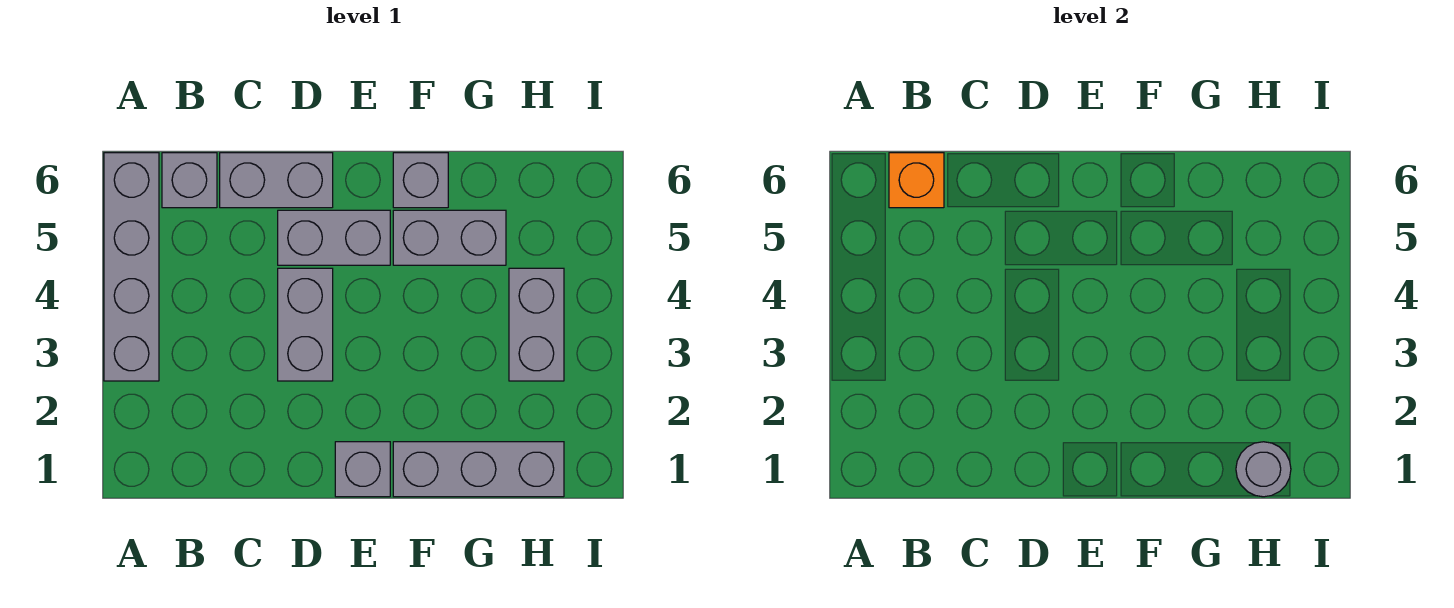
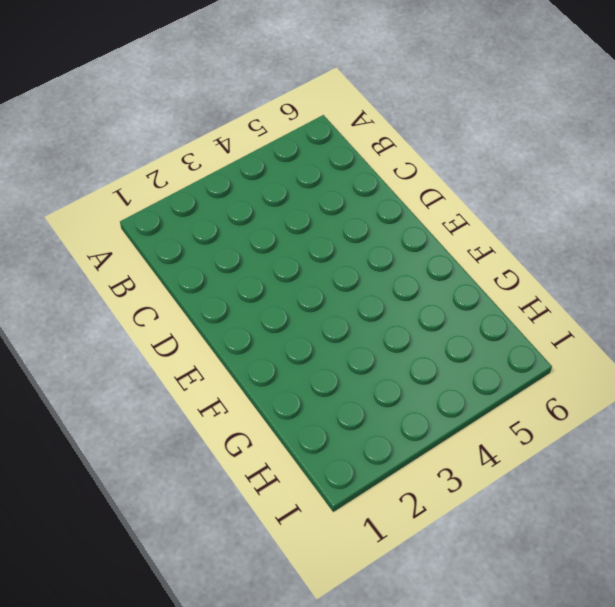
none -> grey 1x4 brick [104,153,159,381]
none -> grey 1x1 brick [162,153,217,208]
none -> grey 1x2 brick [220,153,333,208]

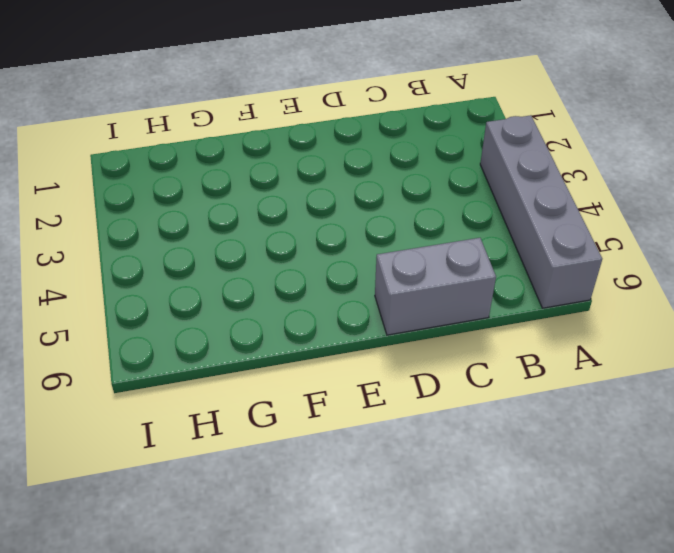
none -> grey 1x1 brick [162,153,217,208]
none -> grey 1x2 brick [278,268,333,381]
none -> grey 1x2 brick [278,210,390,265]

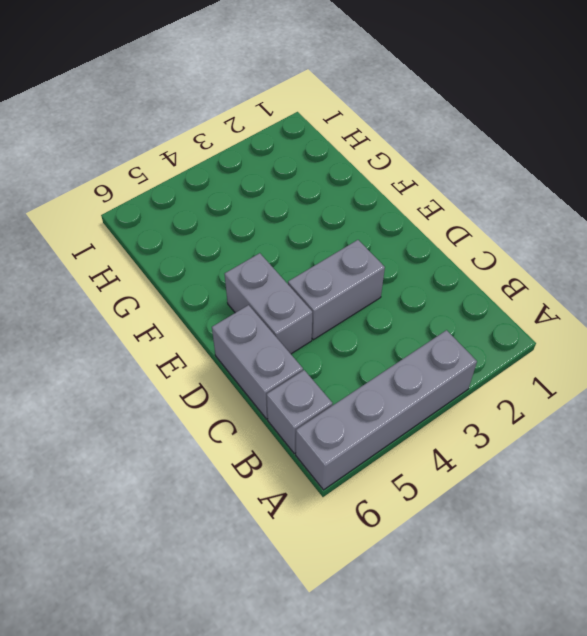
none -> grey 1x1 brick [335,442,390,497]
none -> grey 1x3 brick [393,442,564,497]
none -> grey 1x2 brick [393,210,506,265]

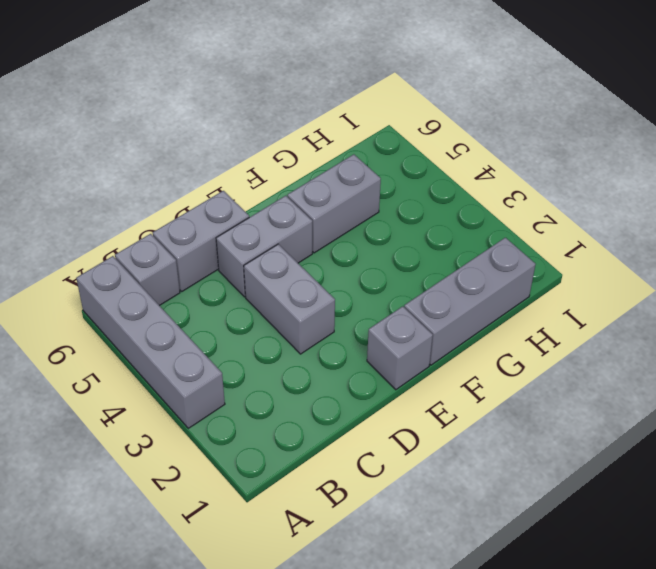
none -> grey 1x1 brick [393,153,448,208]
none -> grey 1x2 brick [509,268,564,381]
none -> orange 1x1 brick [889,153,944,208]

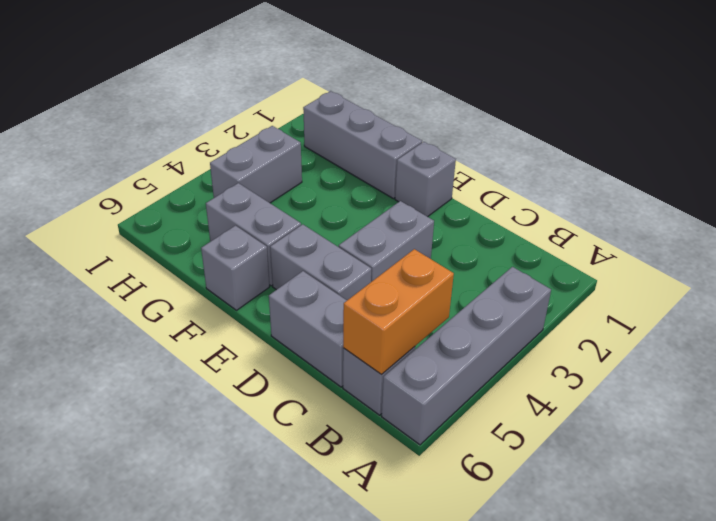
orange 1x2 brick [343,249,454,375] -> orange 1x1 brick [889,153,944,208]
none -> grey 1x1 round brick [1236,442,1291,497]

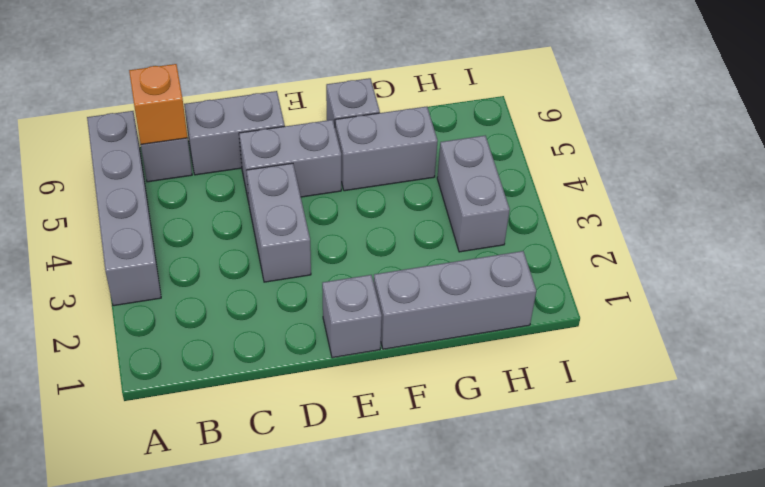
none -> grey 1x1 round brick [1236,442,1291,497]

